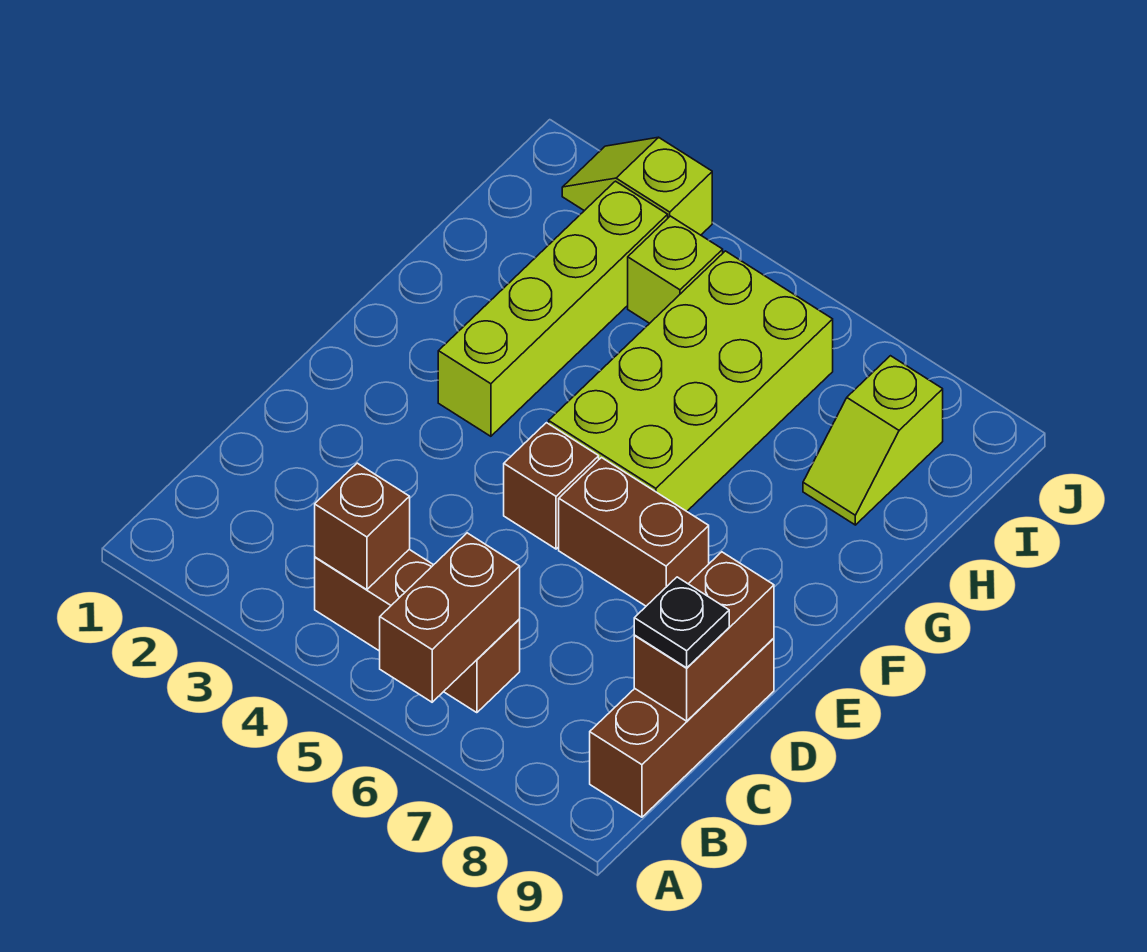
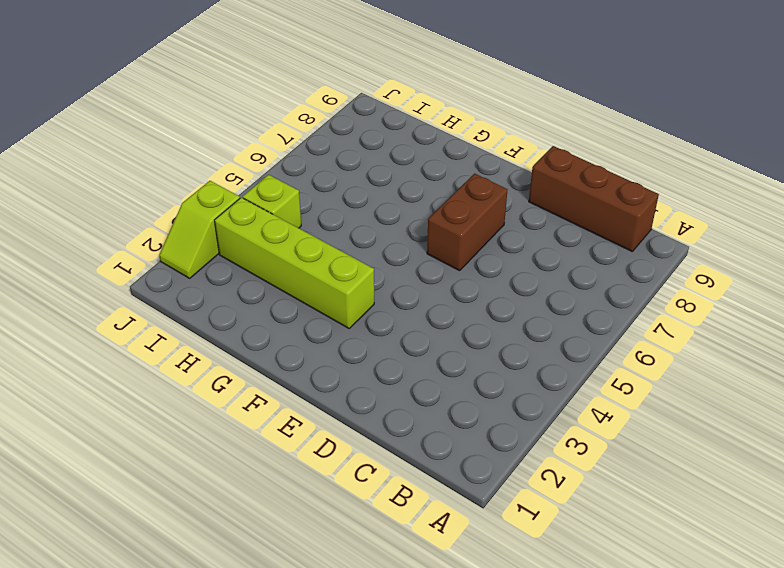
none -> brown 1x3 brick [315,550,520,713]
none -> brown 1x1 brick [504,423,599,549]
none -> lime 2x4 brick [549,251,833,511]

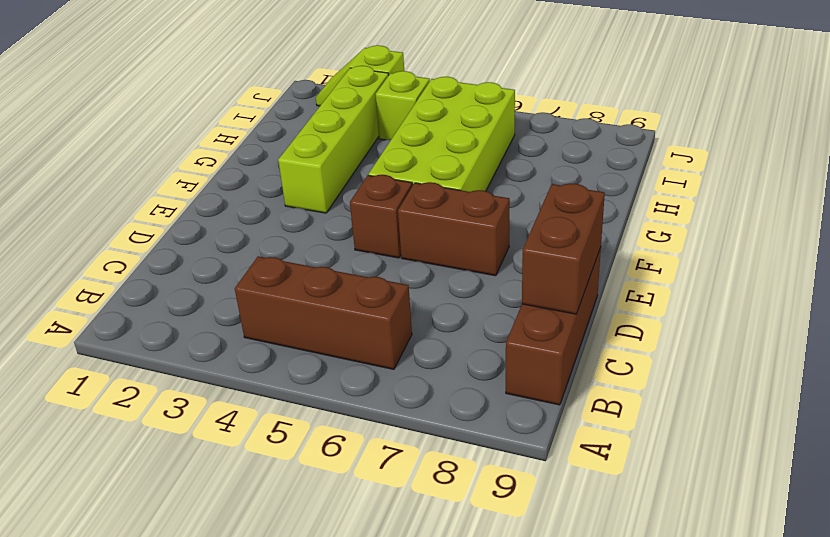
none -> lime 1x2 slope [803,356,943,525]
none -> brown 1x2 brick [380,533,520,702]
none -> brown 1x1 brick [315,463,410,590]

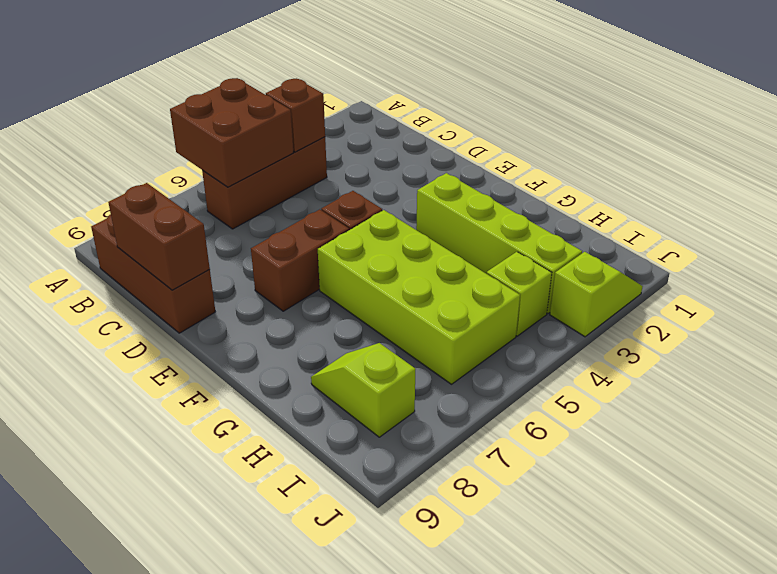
brown 2x2 brick [170,78,293,187] -> brown 1x2 brick [380,533,520,702]
none -> black 1x1 plate [634,577,729,668]

